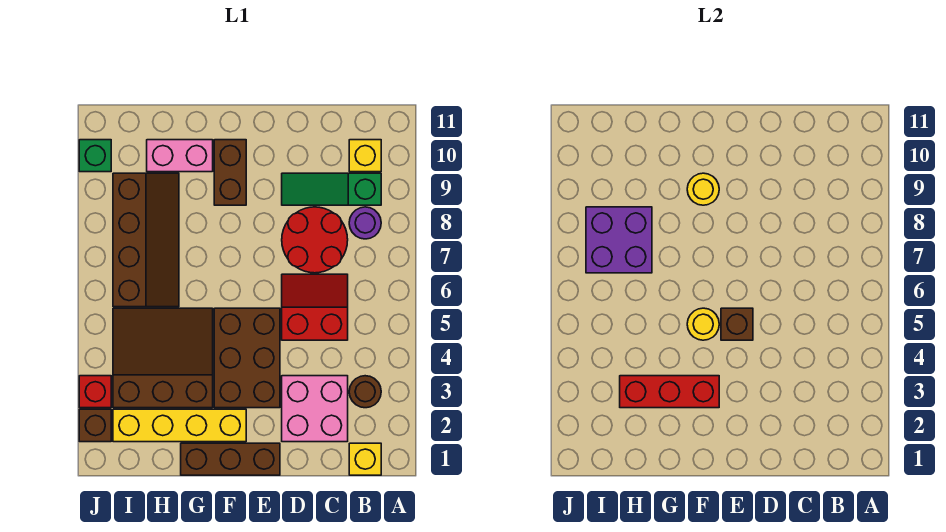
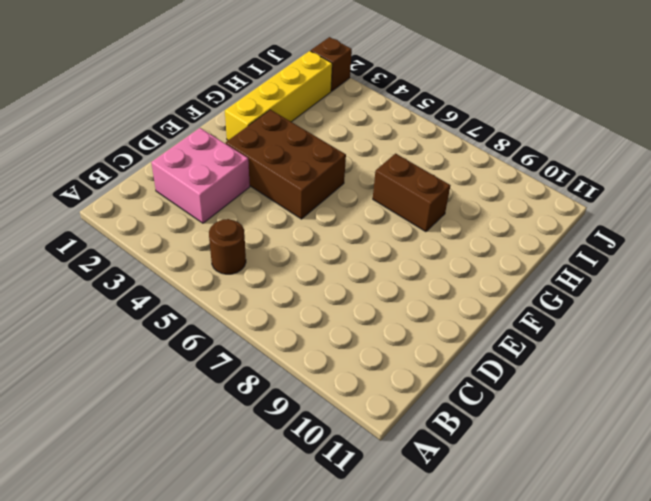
brown 1x1 round brick [209,219,246,274] -> brown 1x1 round brick moved to [349,376,381,408]
brown 1x2 brick [373,154,450,232] -> brown 1x2 brick moved to [214,140,246,205]
none -> yellow 1x1 brick [349,443,381,475]
none -> purple 1x1 round brick [349,207,381,239]
none -> green 1x3 slope [282,173,381,205]

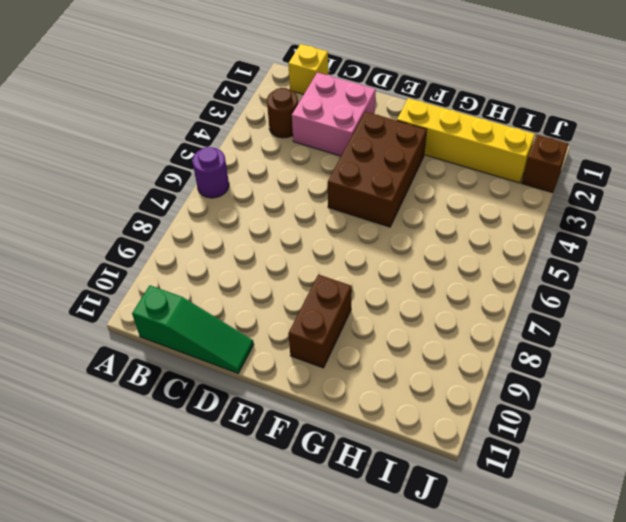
purple 1x1 round brick [193,147,229,198] -> purple 1x1 round brick moved to [349,207,381,239]
green 1x3 slope [132,285,254,373] -> green 1x3 slope moved to [282,173,381,205]
none -> yellow 1x1 brick [349,140,381,172]
none -> red 2x2 slope [282,274,348,340]
none -> red 2x2 round brick [282,207,348,273]

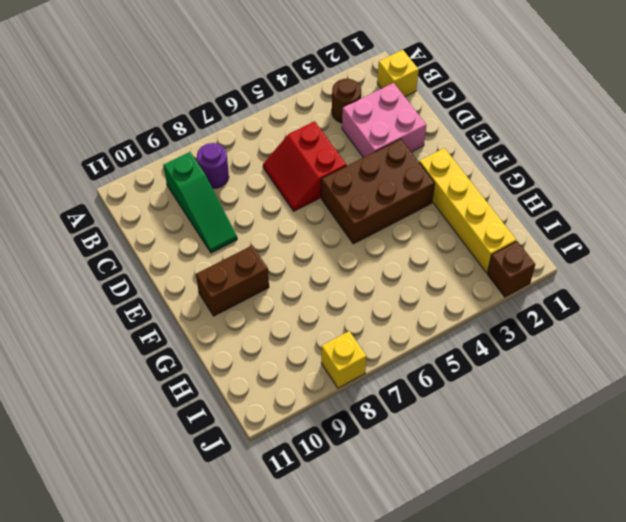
yellow 1x1 brick [321,331,367,388] -> yellow 1x1 brick moved to [349,140,381,172]
none -> red 2x2 round brick [282,207,348,273]
none -> brown 1x3 brick [181,443,280,475]
none -> brown 3x3 slope [113,308,213,408]

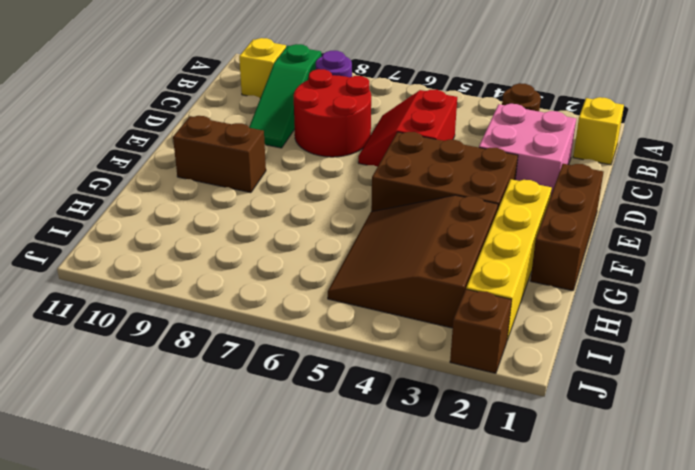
none -> pink 1x2 brick [147,140,213,172]
none -> brown 2x4 slope [113,173,179,307]
none -> red 1x1 brick [79,376,111,408]

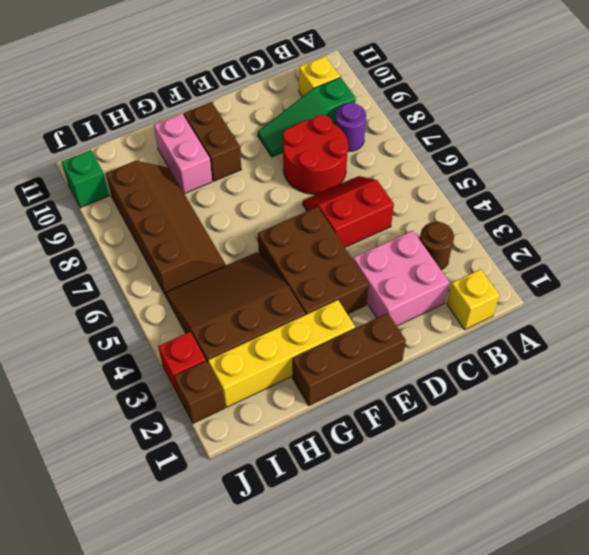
pink 1x2 brick [154,114,212,194] -> pink 1x2 brick turned to [147,140,213,172]
none -> brown 1x1 brick [721,308,753,340]
none -> red 1x3 brick [620,376,719,408]
none -> yellow 1x1 round brick [687,308,719,340]

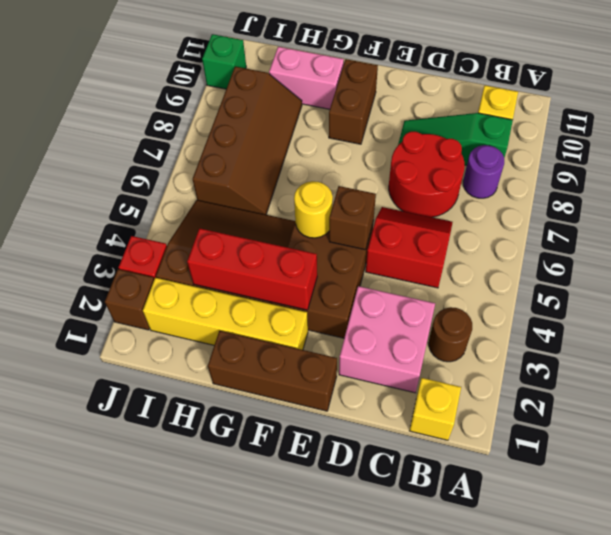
none -> yellow 1x1 round brick [687,173,719,205]
none -> purple 2x2 brick [586,207,652,273]

